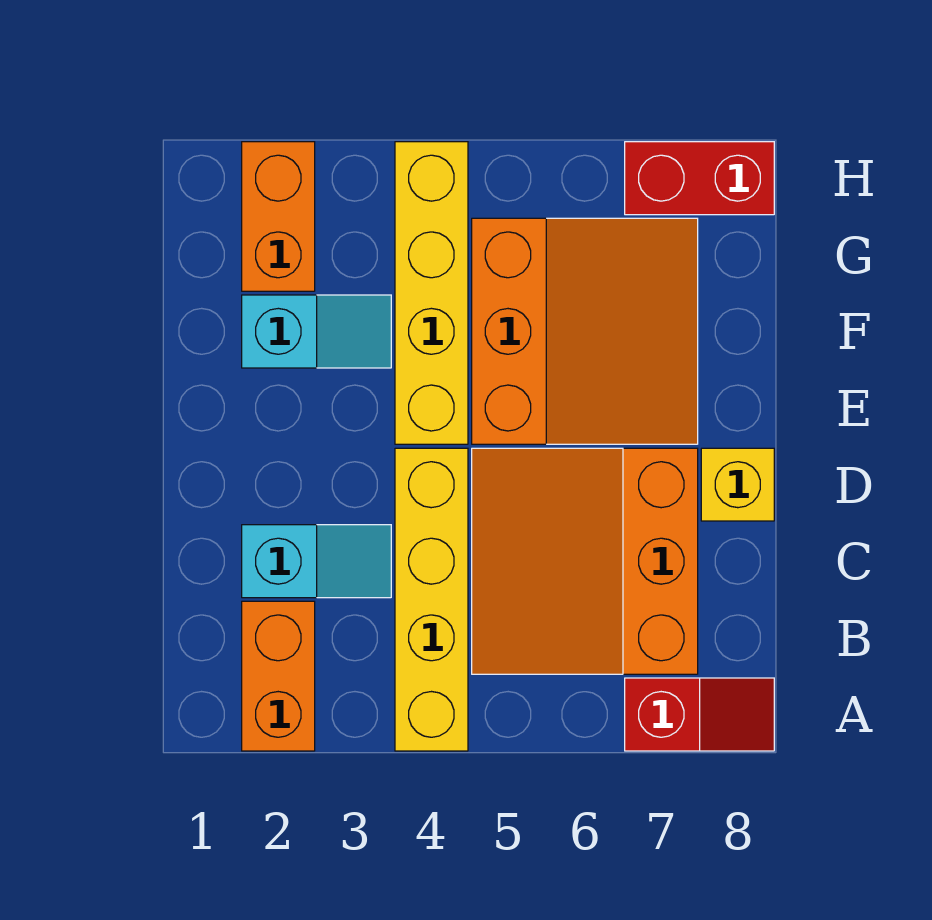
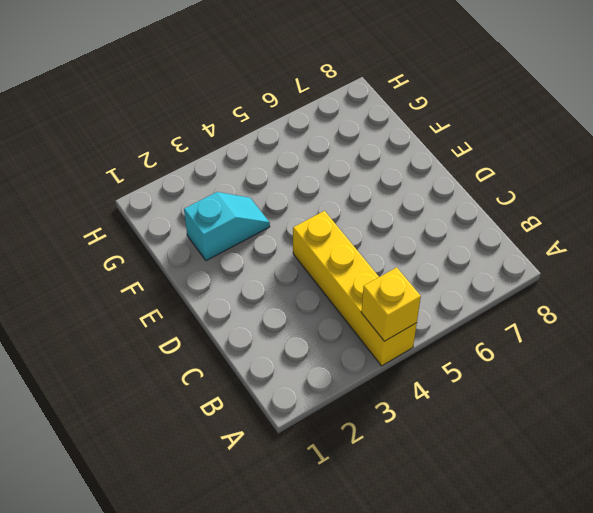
yellow 1x1 brick [361,267,421,341] -> yellow 1x1 brick moved to [701,448,774,521]
none -> orange 1x2 brick [242,601,315,751]
none -> red 1x2 slope [625,678,774,751]

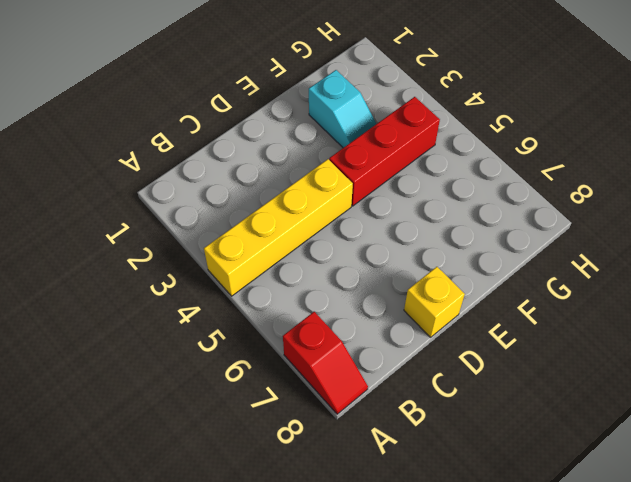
red 1x3 brick [329,97,440,206] -> yellow 1x4 brick [395,142,468,444]
none -> orange 1x2 brick [242,601,315,751]
none -> orange 3x3 slope [472,448,698,674]

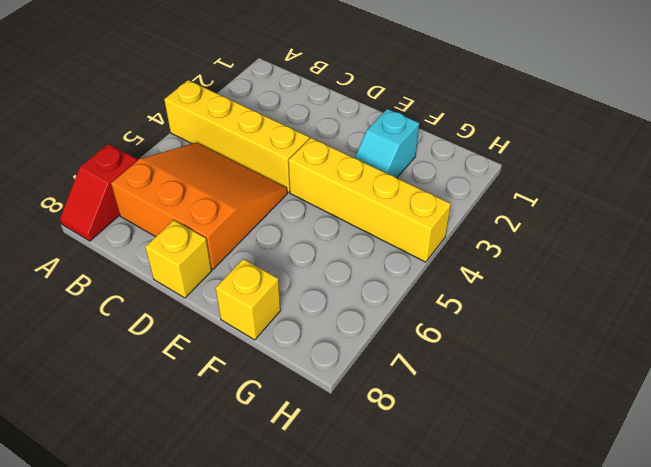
yellow 1x1 brick [216,259,281,340] -> none
none -> orange 1x2 brick [242,601,315,751]
none -> cyan 1x2 slope [242,525,391,598]

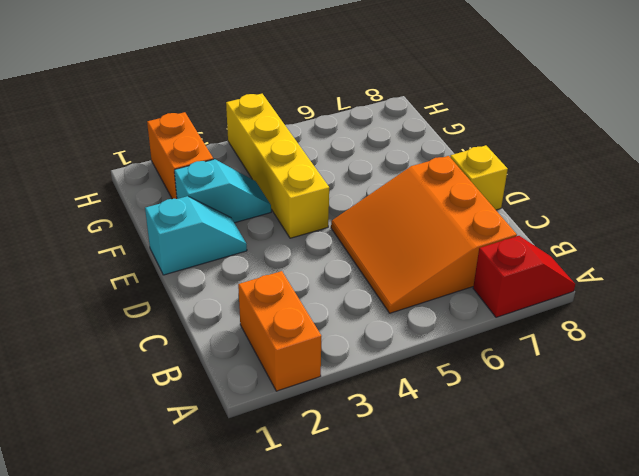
cyan 1x2 slope [145,196,247,275] -> cyan 1x2 slope moved to [242,525,391,598]
none -> yellow 1x4 brick [395,448,468,751]
none -> orange 3x3 slope [472,218,698,444]

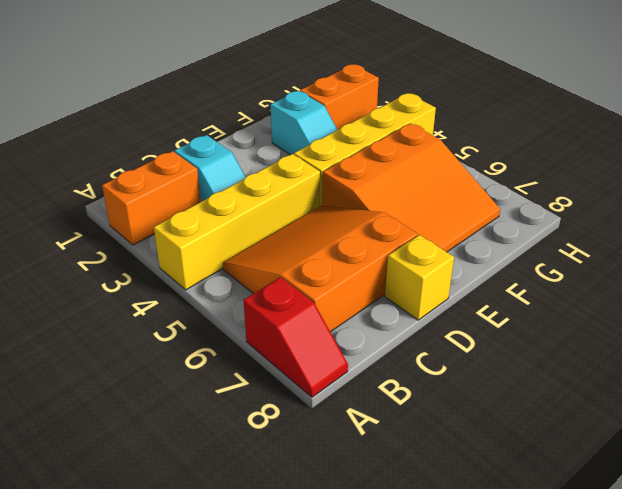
none -> red 1x2 brick [625,142,774,215]

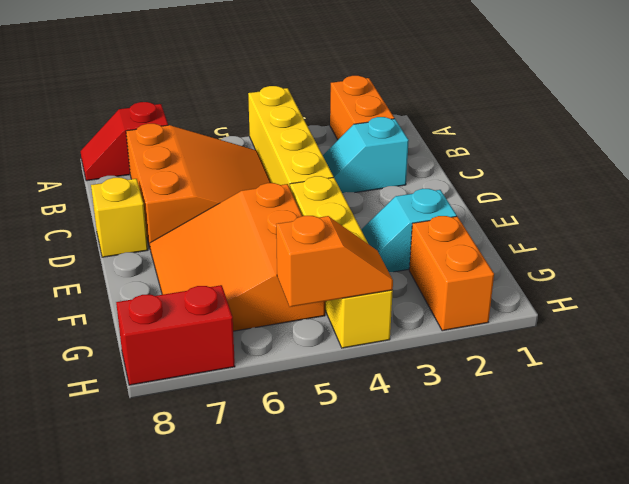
orange 1x2 slope [276,216,393,307] -> none

